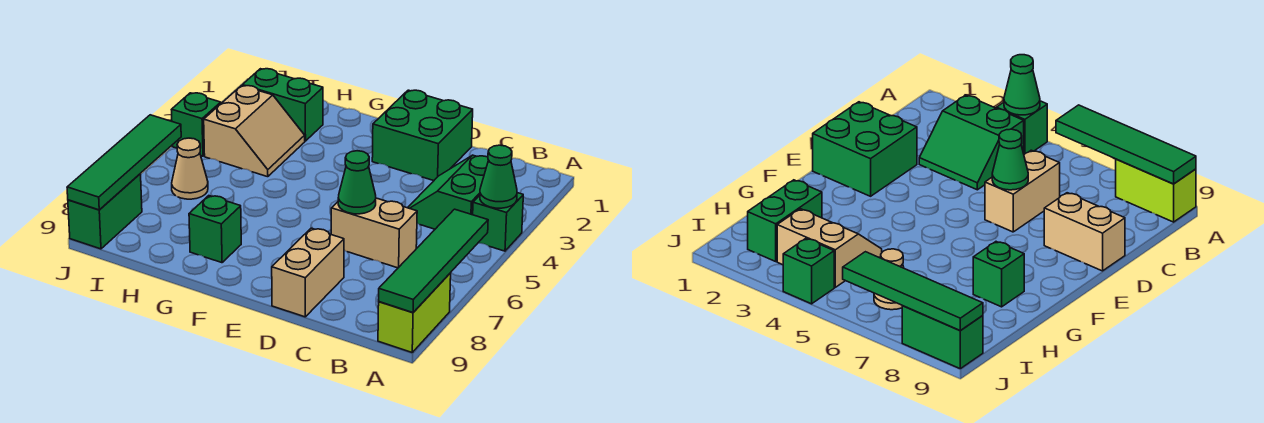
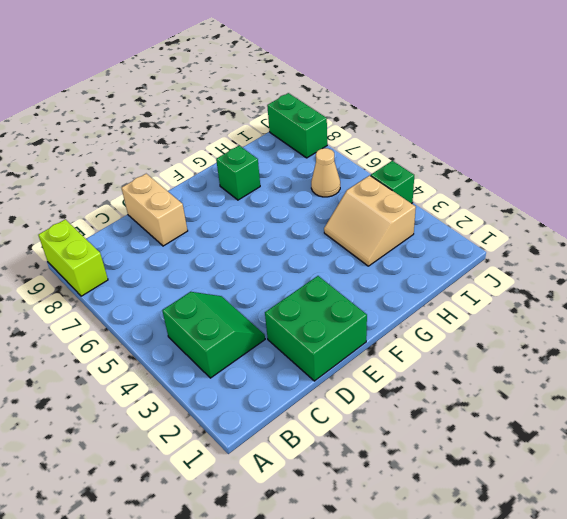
none -> green 1x1 brick [473,193,523,251]
none -> tan 1x2 brick [331,198,417,268]
none -> green 1x2 brick [242,69,323,141]

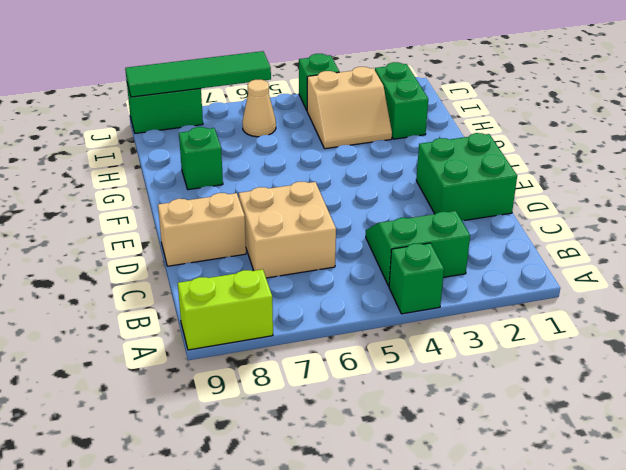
tan 2x2 brick [239,182,336,278] -> tan 1x2 brick [331,198,417,268]
none -> green 1x1 cone [480,145,517,208]
none -> green 1x4 tile [379,209,488,312]
none -> green 1x1 cone [338,151,376,214]

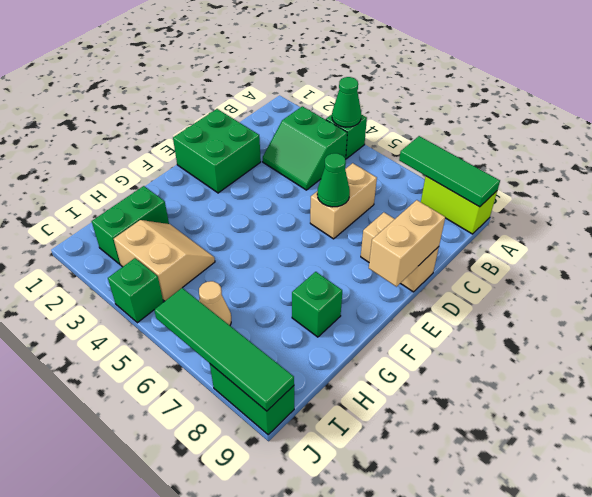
green 1x3 tile [399,136,500,207] -> green 1x4 tile [379,209,488,312]
tan 1x2 brick [369,200,445,287] -> none

